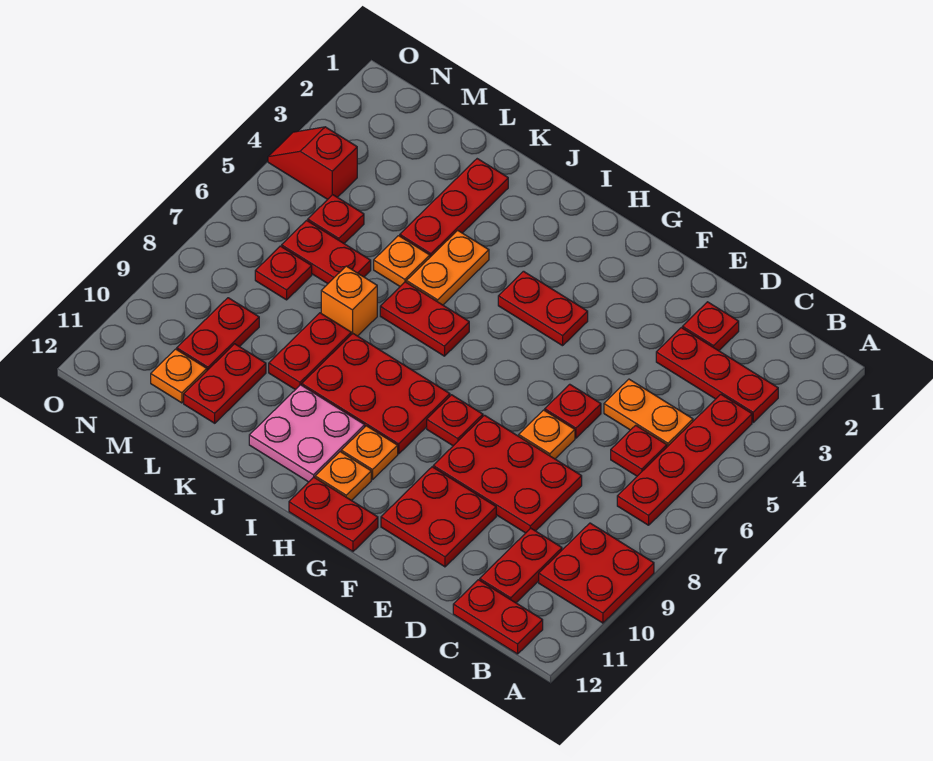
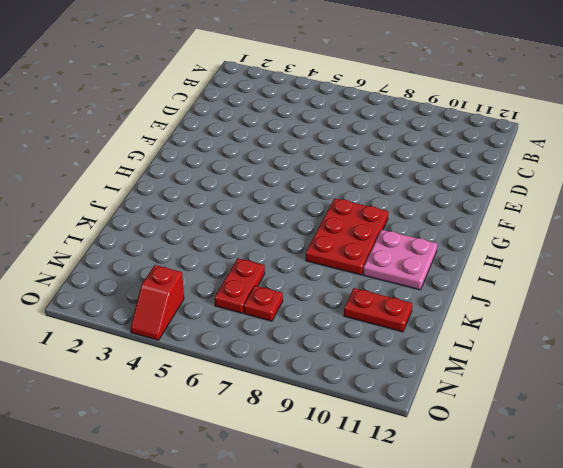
none -> red 2x2 plate [539,523,654,623]
none -> red 1x3 plate [656,328,778,422]
none -> red 1x4 plate [617,395,752,525]
none -> red 1x2 plate [453,580,543,654]

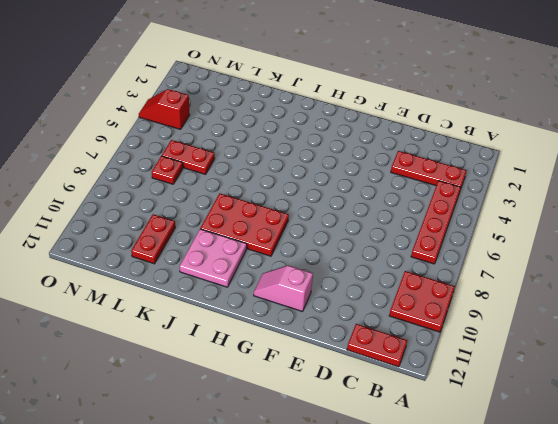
pink 1x2 slope [254,265,313,312] -> red 2x2 plate [381,467,496,567]
none -> orange 1x2 plate [604,379,693,447]
none -> red 1x1 plate [611,425,667,476]
none -> red 1x2 plate [480,528,562,603]
none -> red 1x1 plate [682,302,739,351]

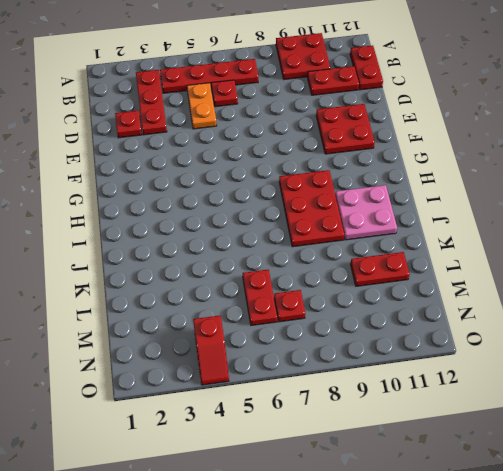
none -> red 2x3 plate [433,415,582,533]
none -> red 1x1 plate [545,384,601,438]
none -> orange 1x1 plate [519,410,575,459]
none -> red 1x2 plate [498,271,588,346]

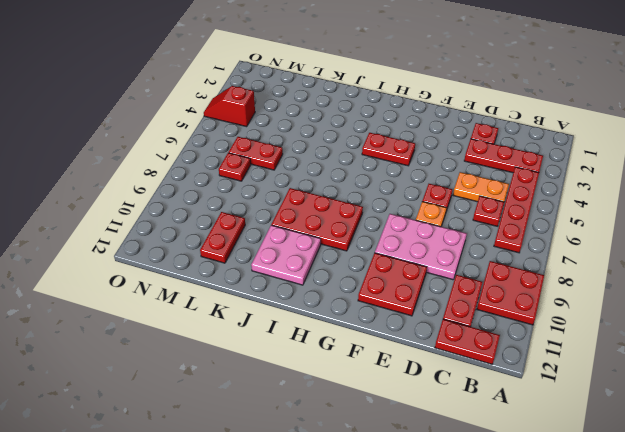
pink 2x3 plate [375,214,467,280] -> red 2x3 plate [433,415,582,533]
none -> red 1x1 plate [427,395,483,446]
none -> red 1x2 plate [289,477,378,551]
none -> orange 1x1 plate [341,426,398,480]
none -> orange 1x1 plate [315,452,371,501]

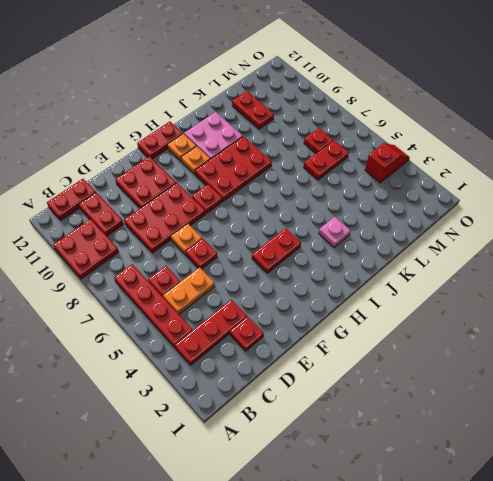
pink 1x1 plate [319,217,351,247] -> none
none -> red 1x2 plate [380,282,469,356]
none -> orange 1x2 plate [406,230,489,305]
none -> red 1x3 plate [400,159,508,257]
none -> orange 1x1 plate [374,236,430,286]

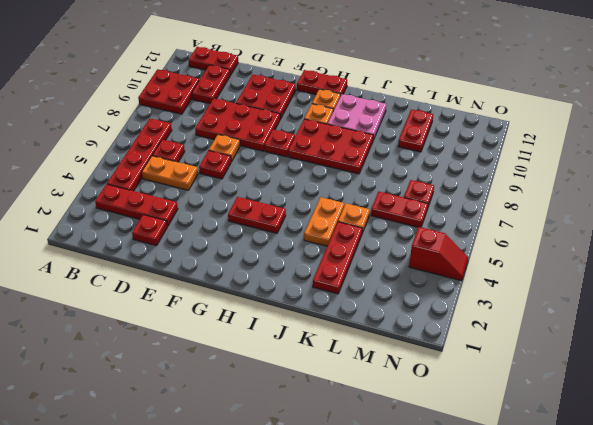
none -> red 1x2 plate [380,282,469,356]
none -> orange 1x1 brick [321,266,377,336]
none -> red 1x2 plate [269,313,351,390]
none -> red 1x1 plate [308,195,364,243]

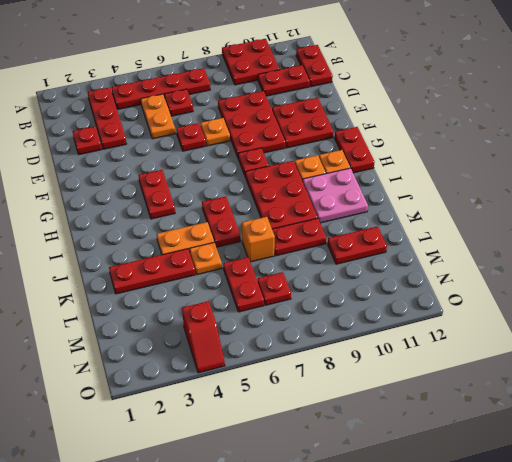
none -> red 1x1 plate [308,195,364,243]
none -> red 1x2 plate [177,298,259,370]
none -> orange 1x1 plate [151,349,207,403]

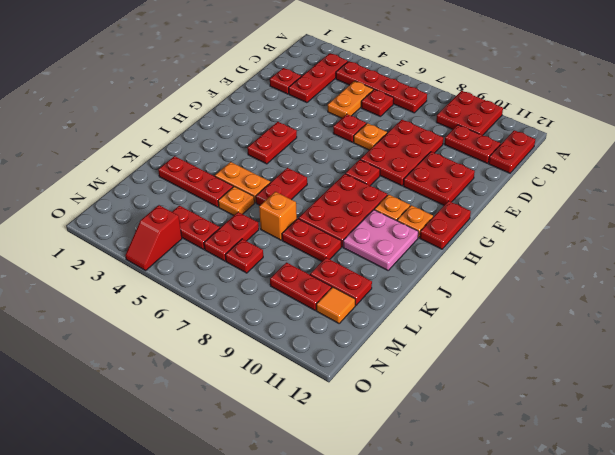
red 1x2 plate [172,206,220,249] -> red 1x1 plate [308,195,364,243]
orange 1x1 tile [316,287,355,323] -> orange 1x1 plate [151,349,207,403]

